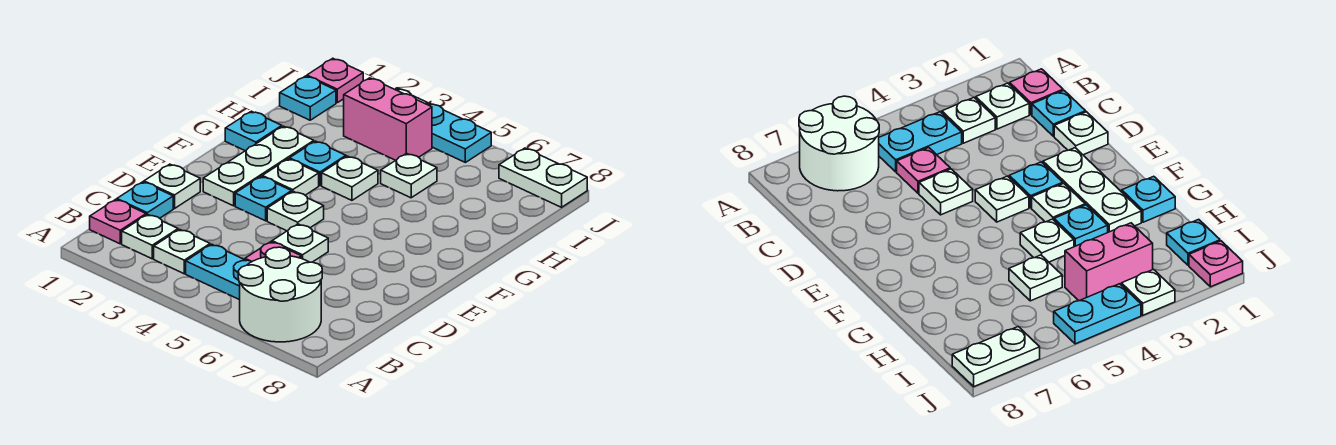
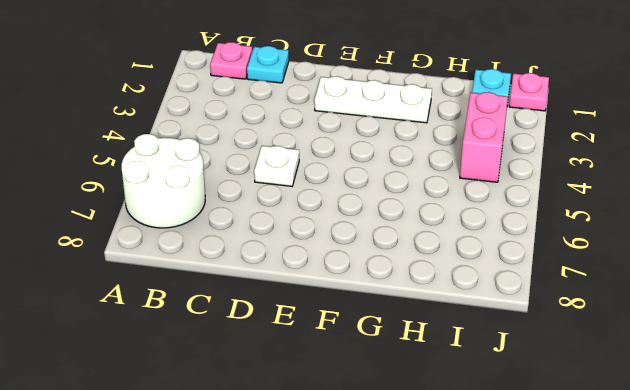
none -> white 1x1 plate [122,214,178,259]
none -> white 1x1 plate [154,229,210,274]
none -> cyan 1x2 plate [186,244,252,300]

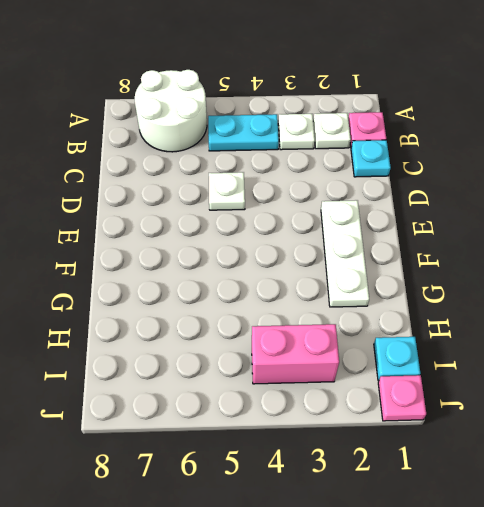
none -> pink 1x1 plate [245,242,301,261]
none -> white 1x1 plate [144,164,200,209]
none -> cyan 1x1 plate [235,177,292,221]

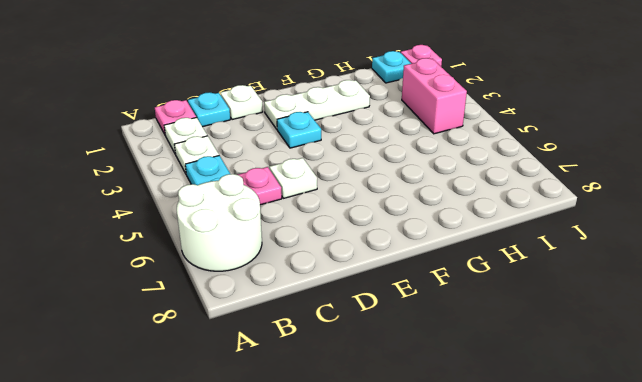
none -> white 1x1 plate [267,192,324,231]
none -> white 1x1 plate [262,159,319,195]
none -> cyan 1x1 plate [225,111,282,151]

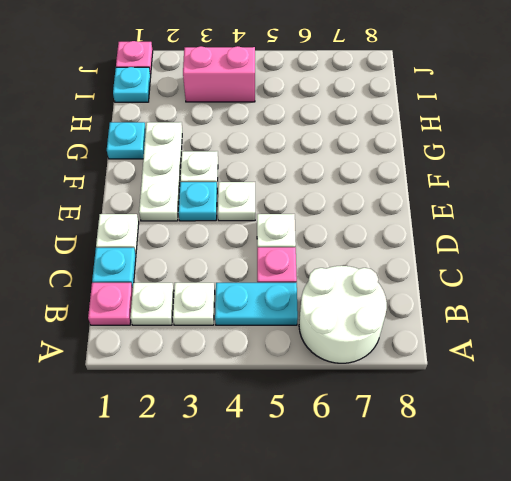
none -> cyan 1x1 plate [290,141,346,185]
none -> white 1x1 plate [322,156,378,200]
none -> white 1x1 plate [381,153,437,198]

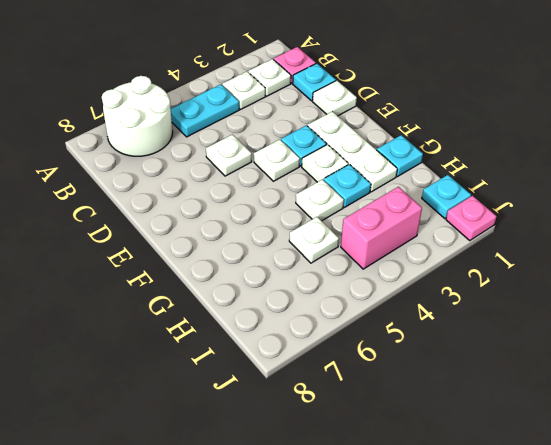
none -> pink 1x1 plate [245,242,301,261]
none -> white 1x1 plate [1121,269,1175,315]
none -> cyan 1x2 plate [427,103,491,162]

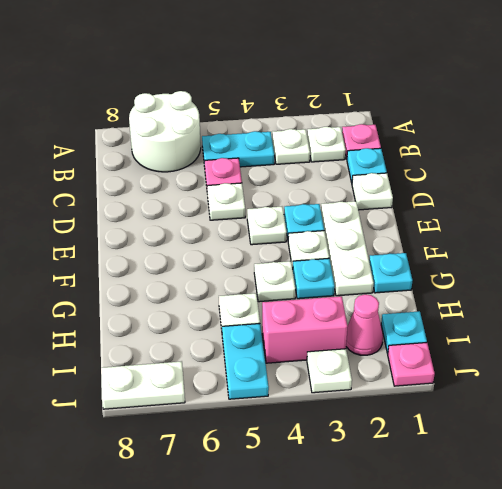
pink 1x1 cone [346,294,383,355] -> none
cyan 1x2 plate [222,324,269,399] -> cyan 1x2 plate turned to [427,103,491,162]

